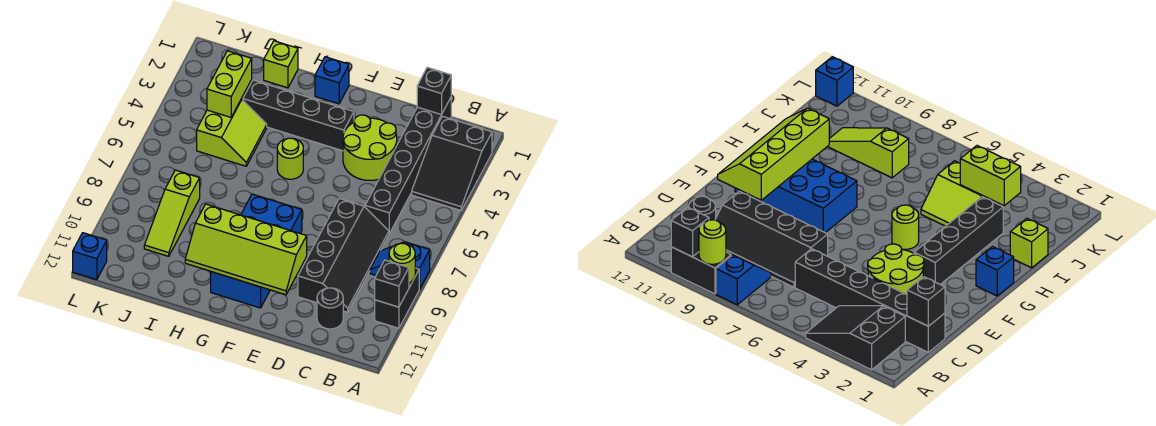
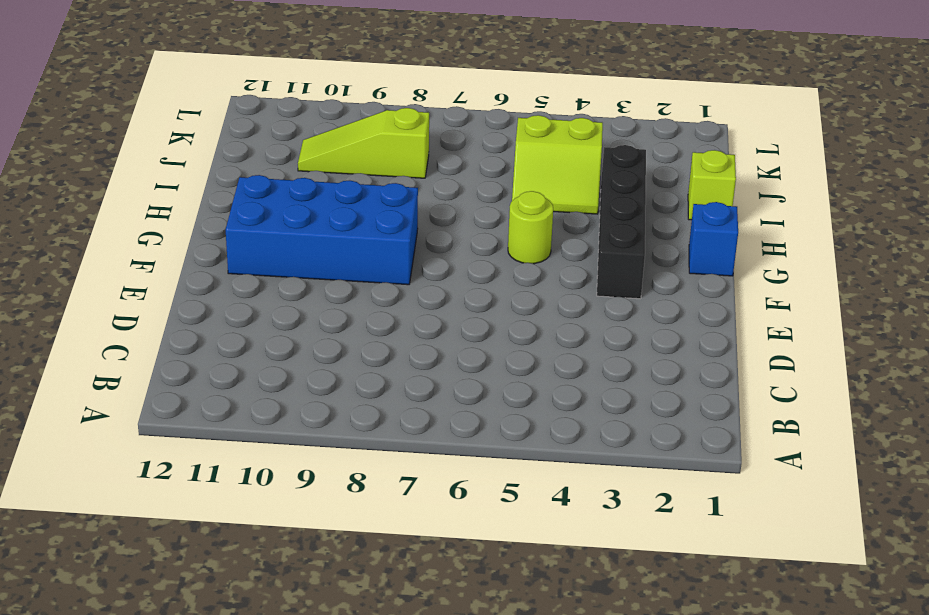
none -> black 2x3 slope [412,116,492,210]
none -> blue 1x2 slope [370,242,430,289]
none -> black 1x2 brick [375,268,419,328]

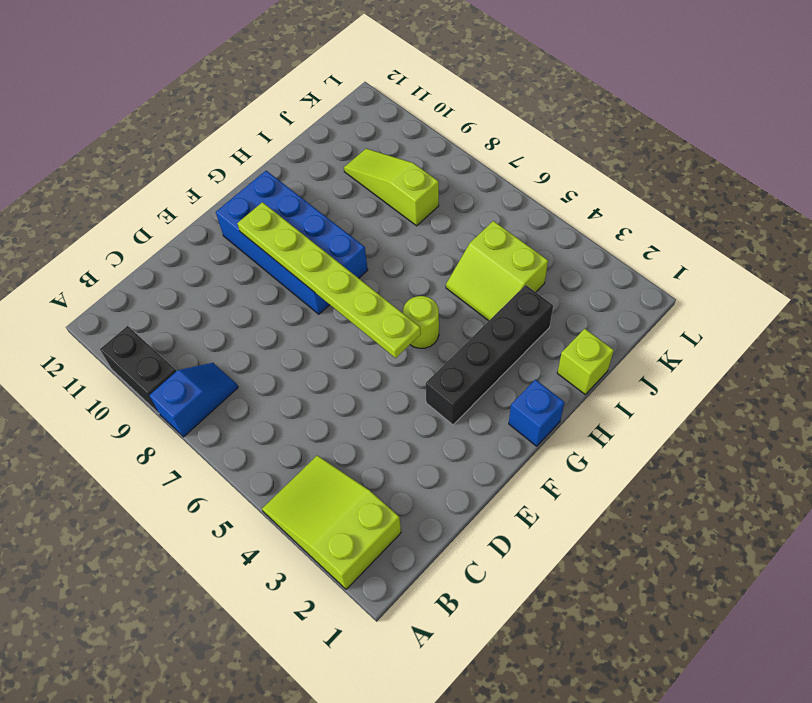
lime 2x3 slope [262,456,401,589] -> black 2x3 slope [412,116,492,210]
lime 1x6 plate [237,202,421,358] -> lime 2x4 slope [185,204,307,295]
none -> black 1x6 brick [365,98,451,234]
none -> black 2x4 slope [298,198,389,312]
none -> black 1x1 round brick [317,288,343,329]

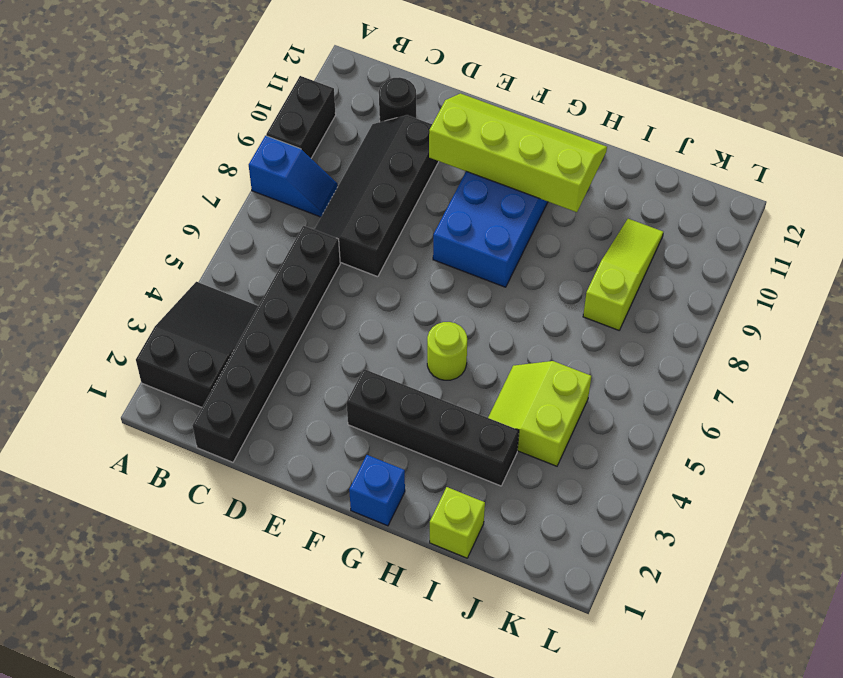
none -> lime 2x2 round brick [343,115,397,180]
none -> blue 1x1 brick [73,233,107,280]
none -> lime 1x1 round brick [389,243,415,283]

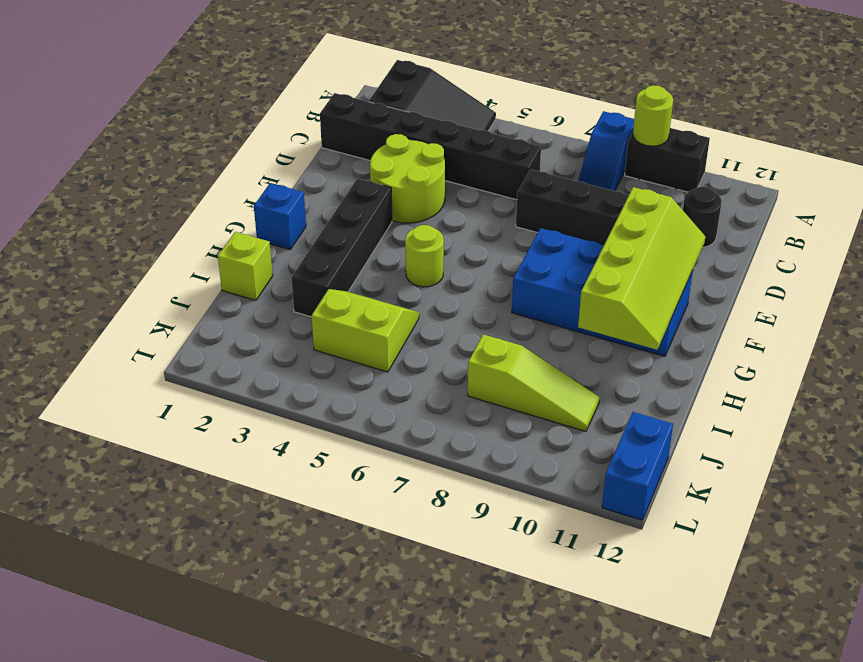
blue 1x2 brick [602,412,673,520] -> blue 1x1 brick [73,233,107,280]
none -> black 1x1 brick [375,260,409,307]
none -> black 1x1 brick [417,67,451,115]
none -> lime 1x2 brick [207,51,252,117]

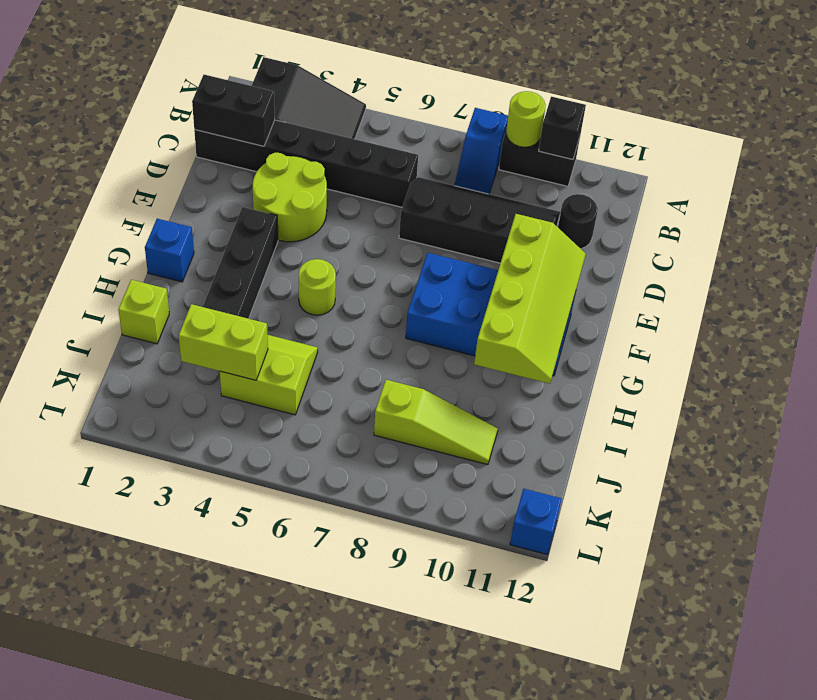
black 1x2 brick [192,75,275,146] -> black 1x1 brick [417,67,451,115]

